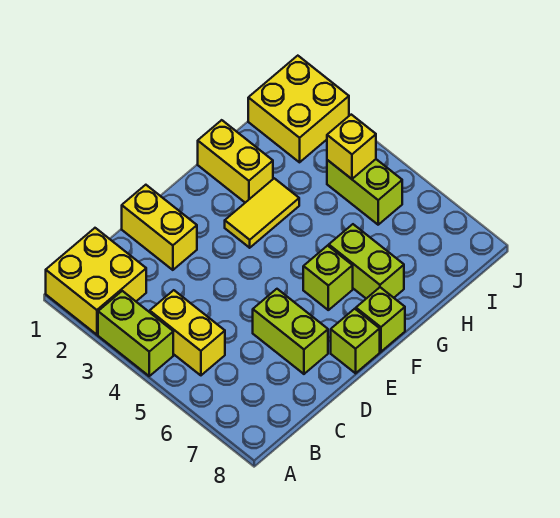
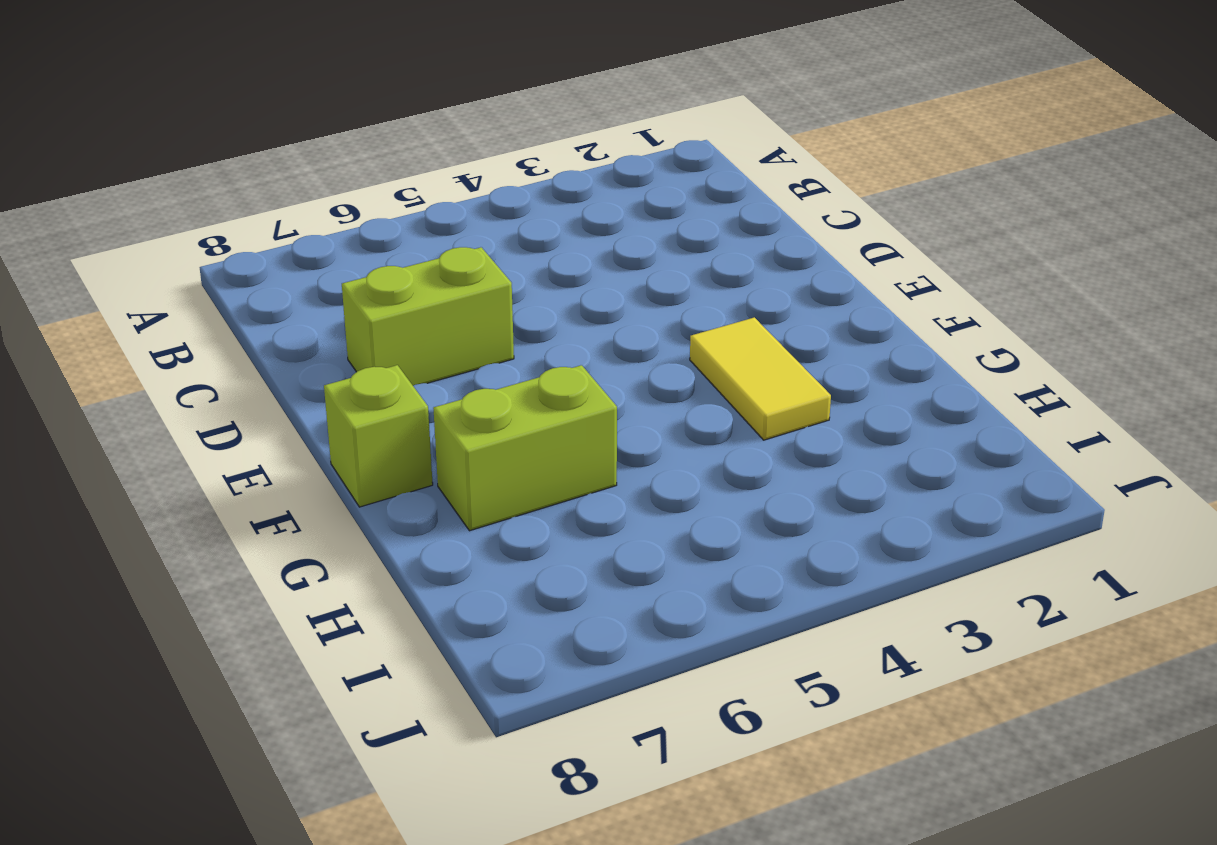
none -> yellow 2x2 brick [46,228,146,335]
none -> lime 1x2 brick [98,291,173,376]
none -> yellow 1x2 brick [150,290,225,375]

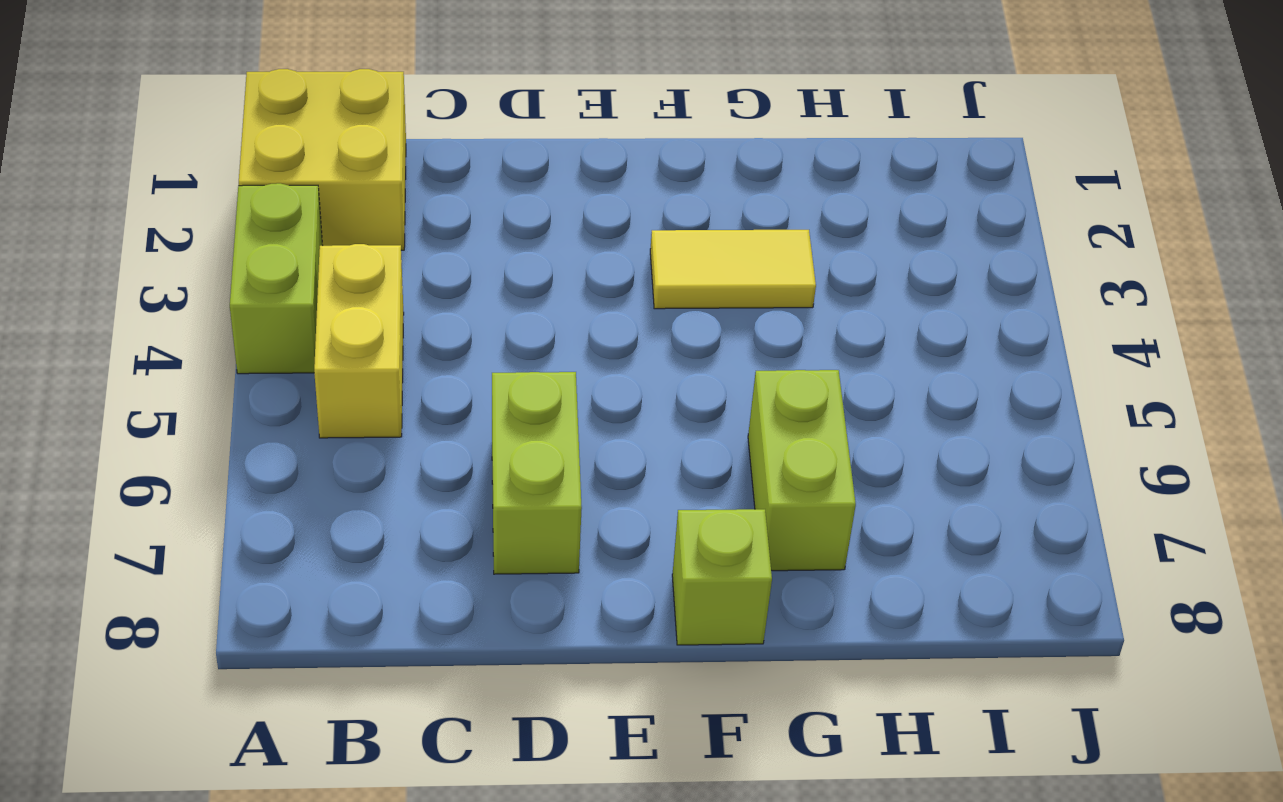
none -> yellow 1x2 brick [122,185,197,270]
none -> lime 1x1 brick [331,309,380,373]
none -> lime 1x1 brick [303,246,353,310]

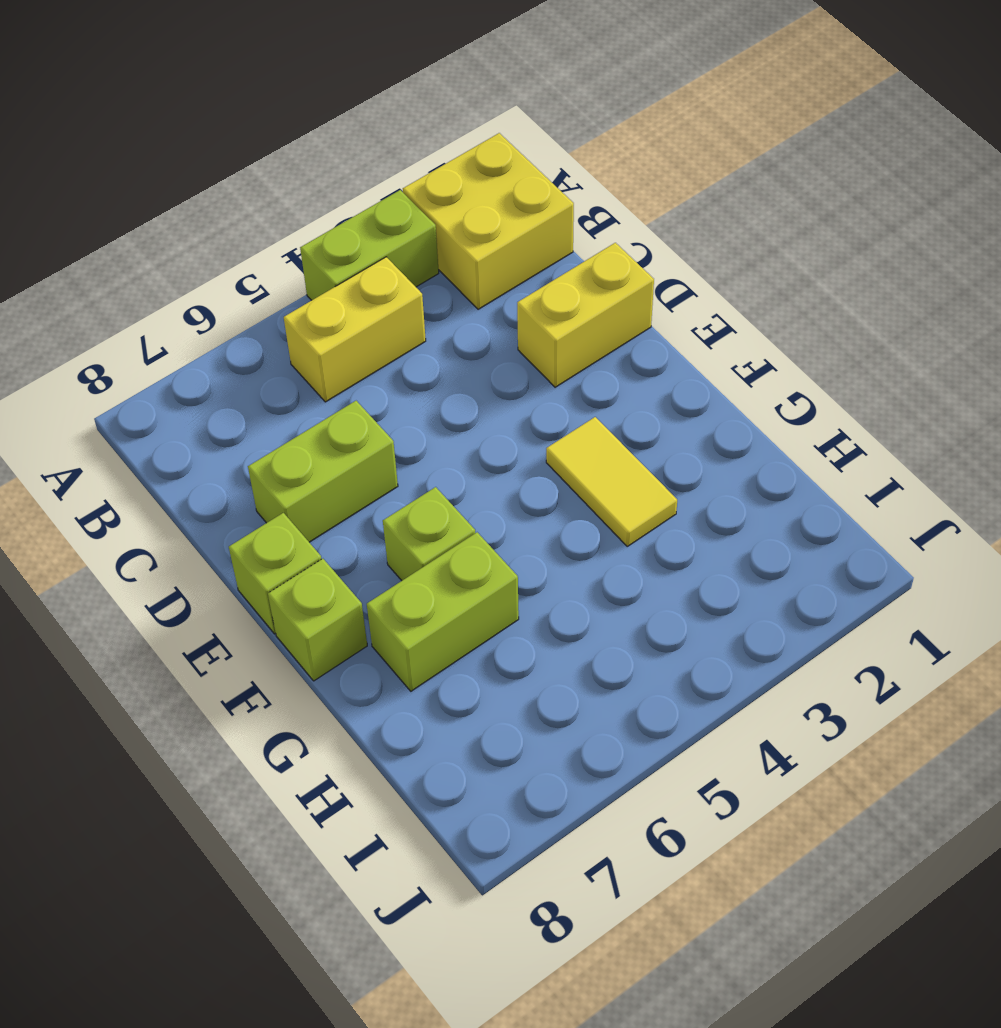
none -> yellow 1x2 brick [198,120,273,203]
none -> yellow 2x2 brick [248,56,349,162]
none -> lime 1x2 brick [327,159,402,225]

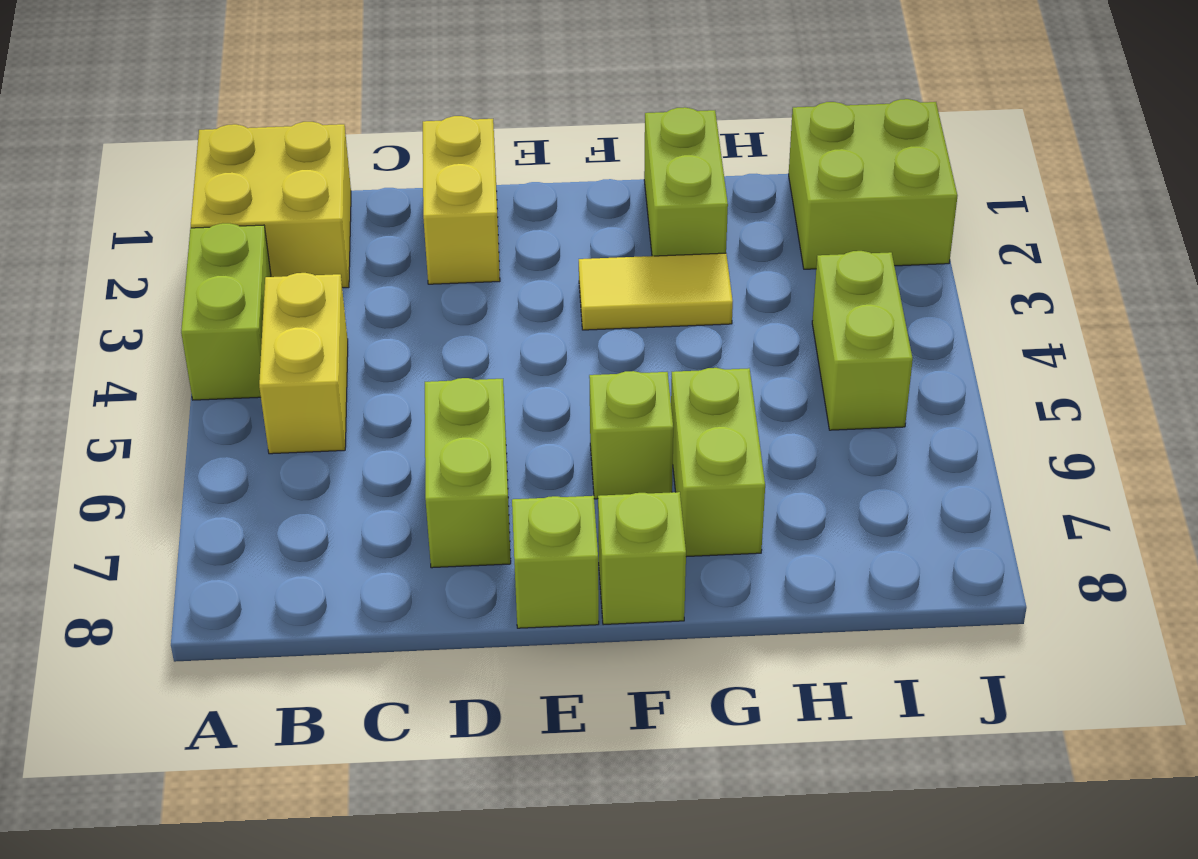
lime 1x2 brick [644,107,728,256] -> yellow 1x2 brick [198,120,273,203]
lime 2x2 brick [789,99,957,269] -> yellow 2x2 brick [248,56,349,162]
none -> yellow 1x1 brick [327,115,376,179]

